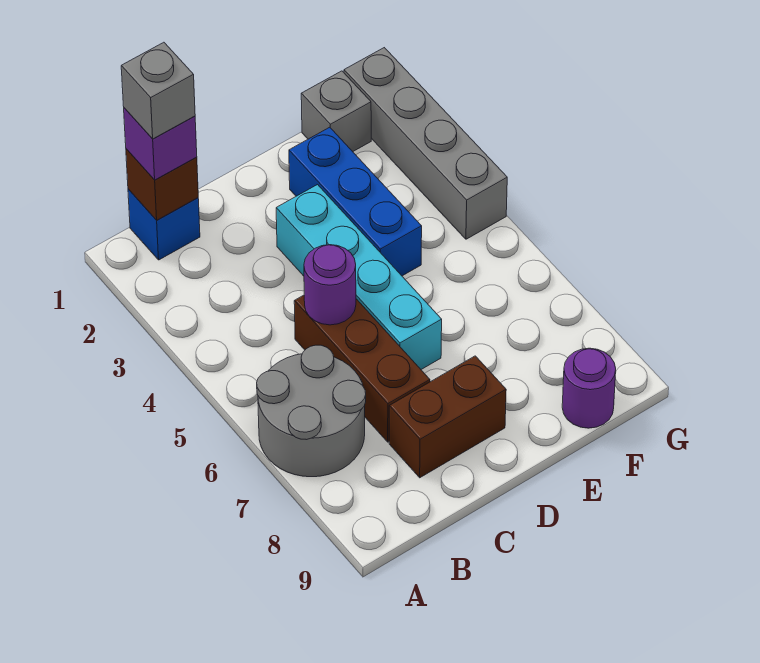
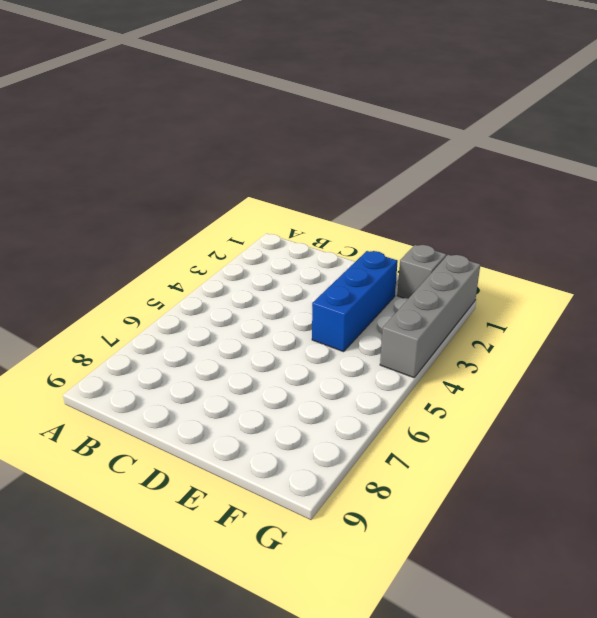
none -> grey 2x2 round brick [257,345,366,477]
none -> blue 1x1 brick [128,189,200,260]
none -> brown 1x3 brick [294,295,430,442]

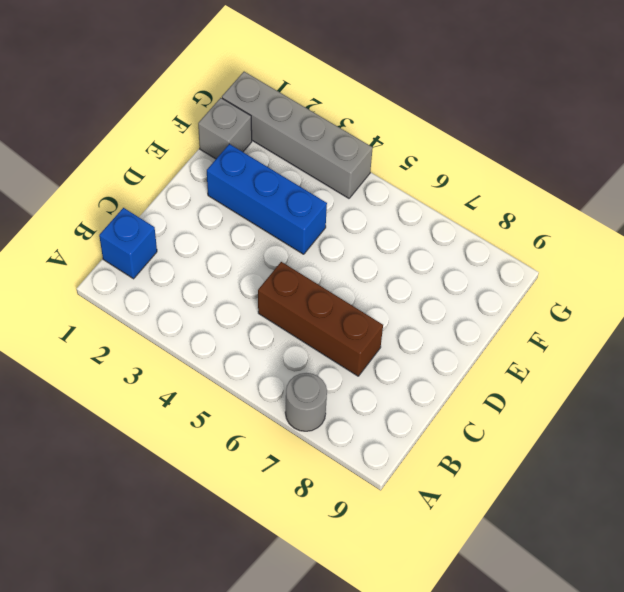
grey 1x1 round brick [285,373,327,431] -> grey 2x2 round brick [257,345,366,477]
none -> brown 1x2 brick [389,356,506,478]
none -> cyan 1x4 brick [276,185,442,369]
none -> purple 1x1 round brick [562,348,616,428]

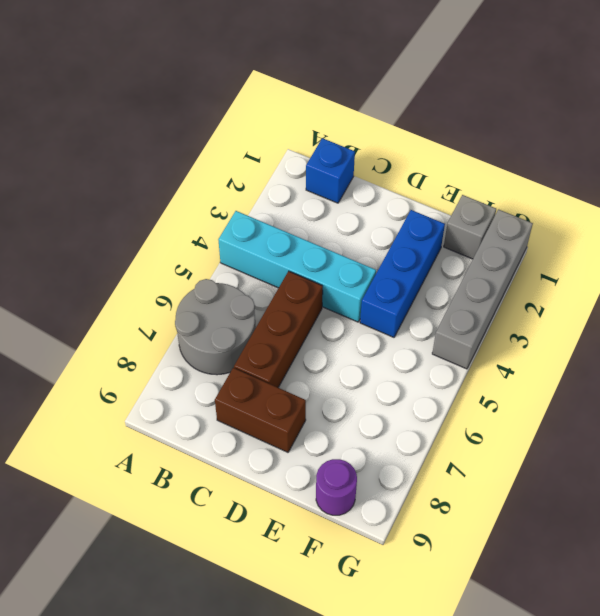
cyan 1x4 brick [218,211,376,322] -> cyan 1x4 brick turned to [276,185,442,369]
none -> brown 1x1 brick [126,149,198,220]
none -> purple 1x1 round brick [304,245,356,325]
none -> purple 1x1 brick [124,108,197,180]

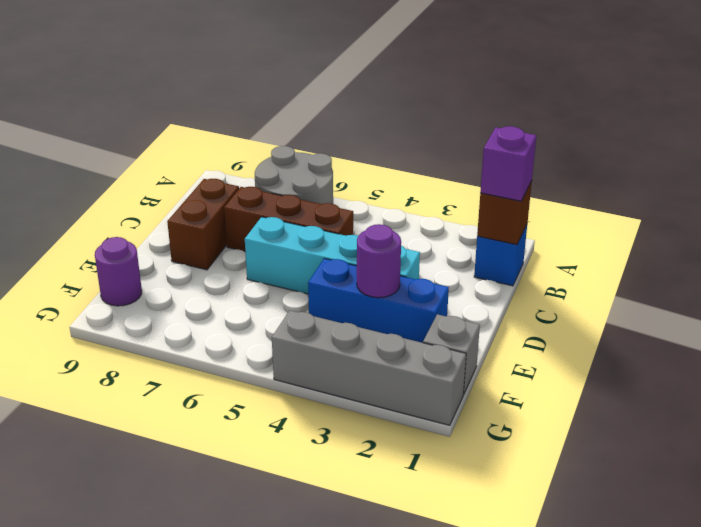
purple 1x1 round brick [357,224,401,298] -> purple 1x1 round brick moved to [304,245,356,325]
none -> grey 1x1 brick [121,42,195,139]

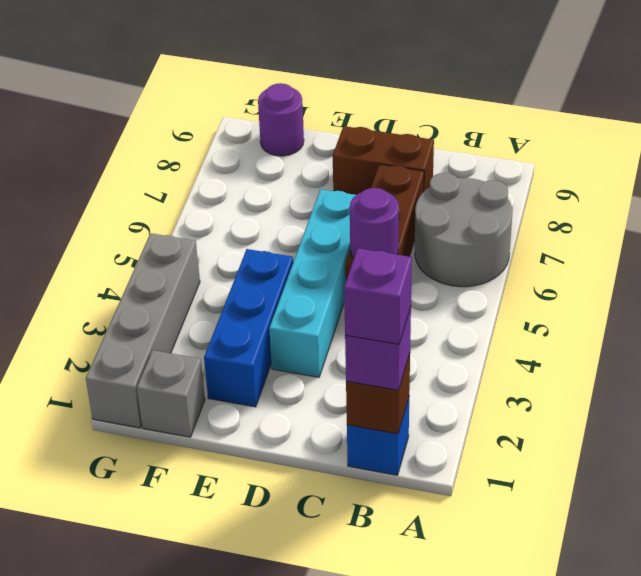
purple 1x1 brick [344,248,412,344] -> grey 1x1 brick [121,42,195,139]

